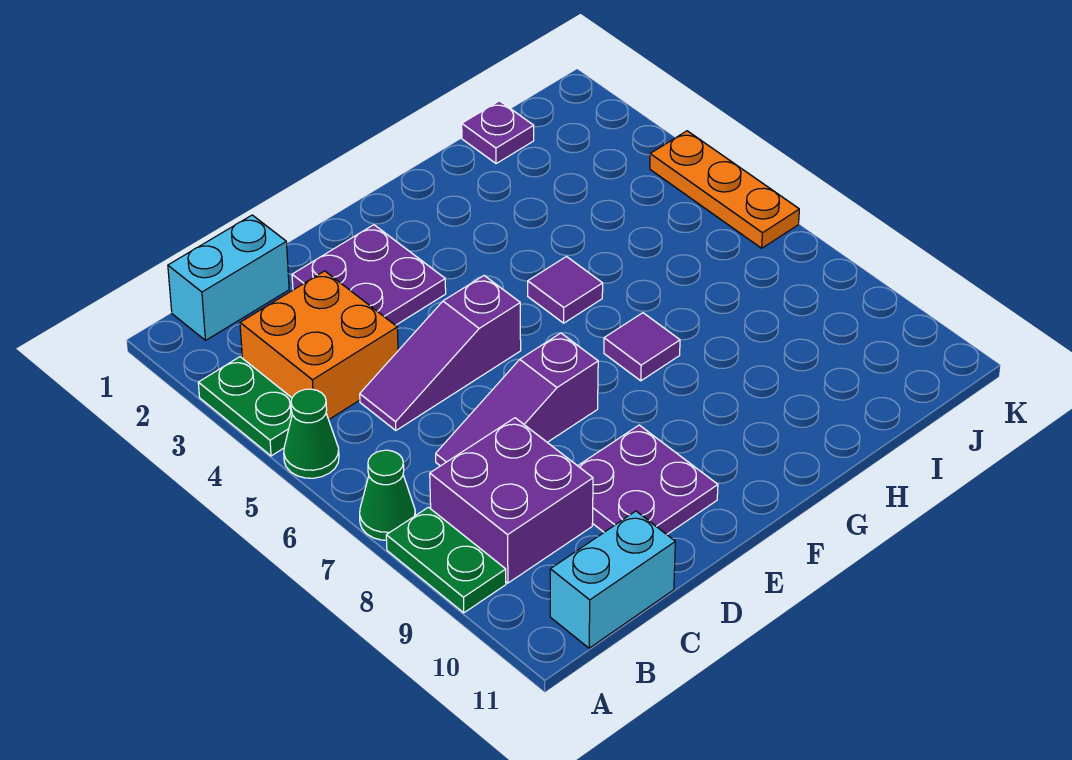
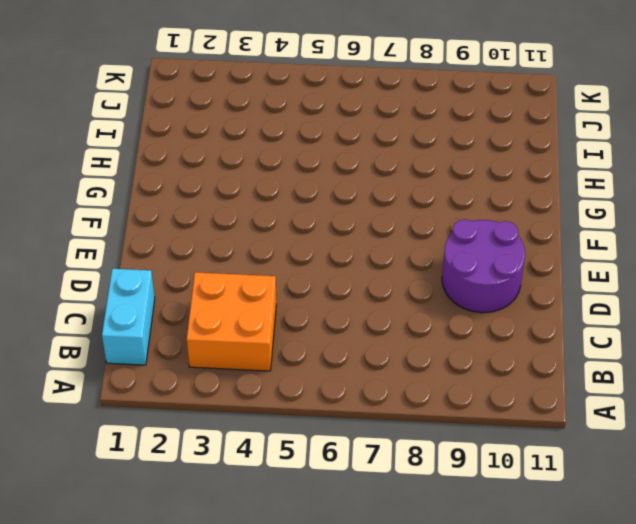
purple 2x2 round brick [442,219,525,313] -> purple 2x2 plate [578,425,718,534]
none -> green 1x2 plate [198,357,292,456]
none -> green 1x1 cone [284,389,339,478]
none -> green 1x1 cone [360,450,415,540]

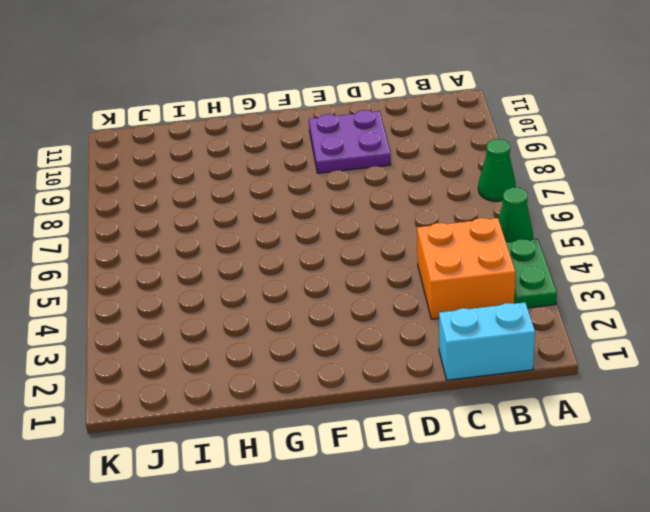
none -> green 1x2 plate [386,507,506,613]
none -> purple 2x2 brick [430,418,593,583]
none -> cyan 1x2 brick [550,511,675,648]

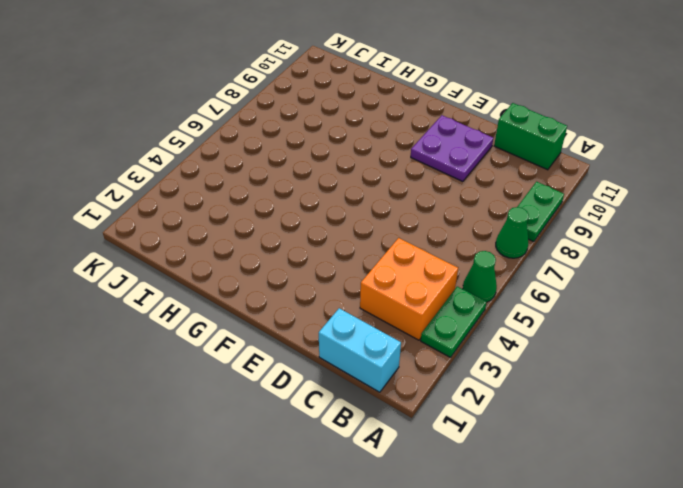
green 1x2 brick [494,103,567,170] -> cyan 1x2 brick [550,511,675,648]
none -> purple 2x2 brick [430,418,593,583]
none -> purple 1x3 slope [360,276,521,430]
none -> purple 1x3 slope [436,333,598,466]

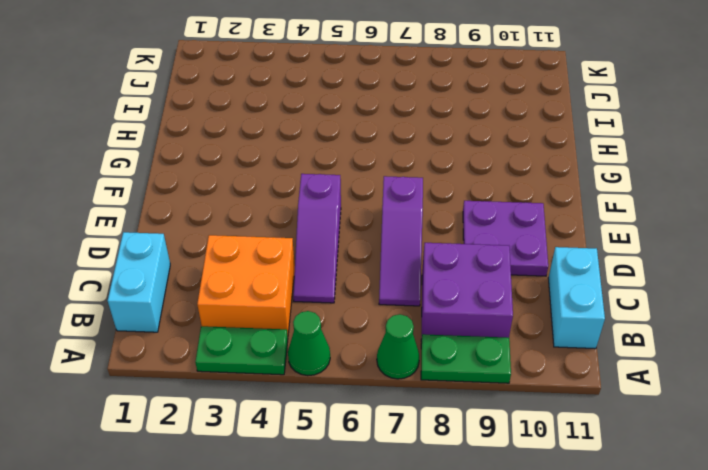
none -> purple 2x2 plate [292,225,446,325]
none -> purple 1x1 tile [528,257,603,323]
none -> purple 1x1 tile [604,313,680,381]

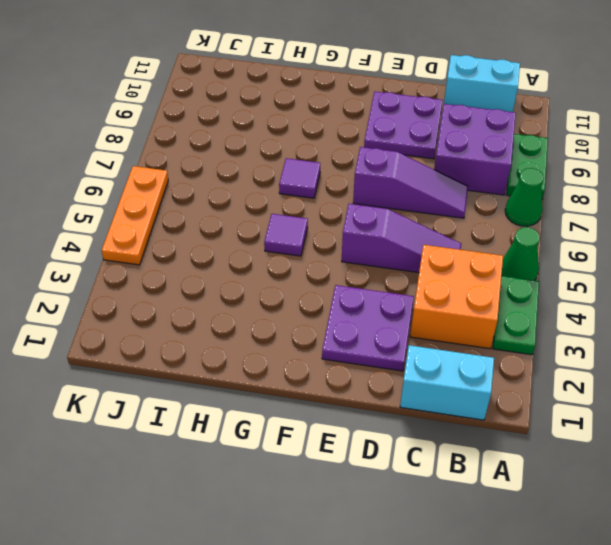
none -> purple 1x1 plate [462,101,534,164]

